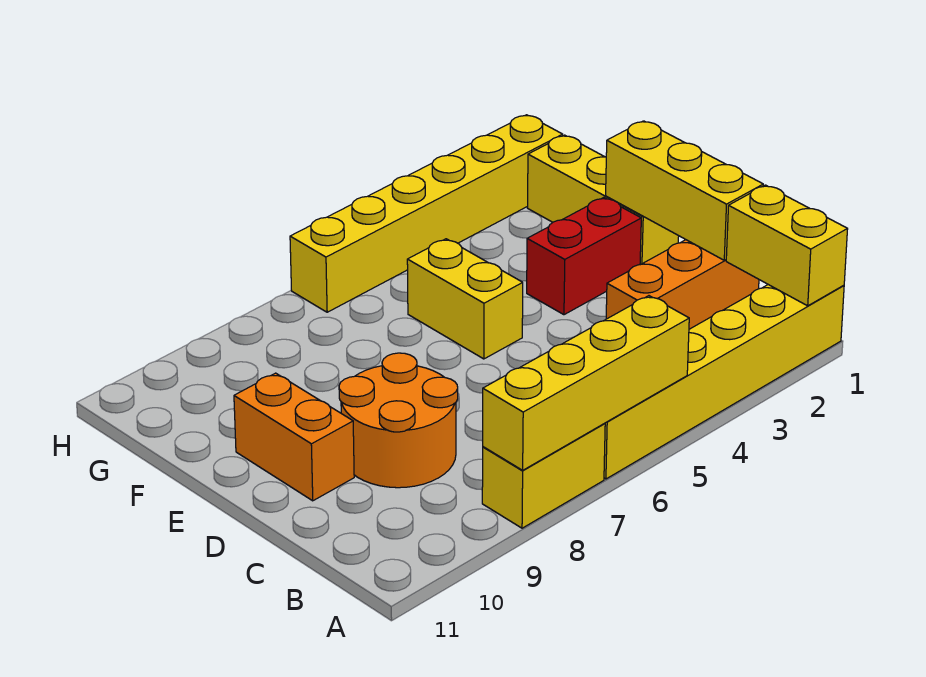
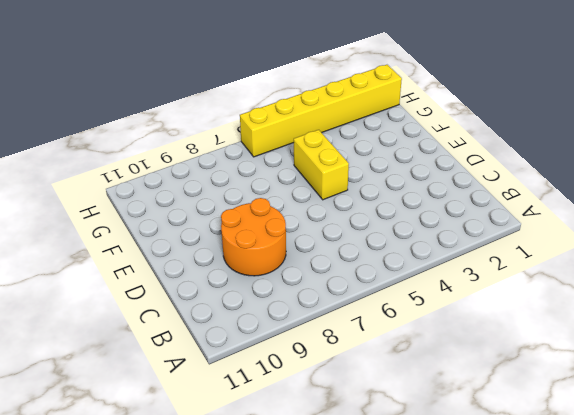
none -> yellow 1x6 brick [604,285,844,479]
none -> yellow 1x2 brick [482,423,605,528]
none -> orange 1x3 brick [606,240,759,329]

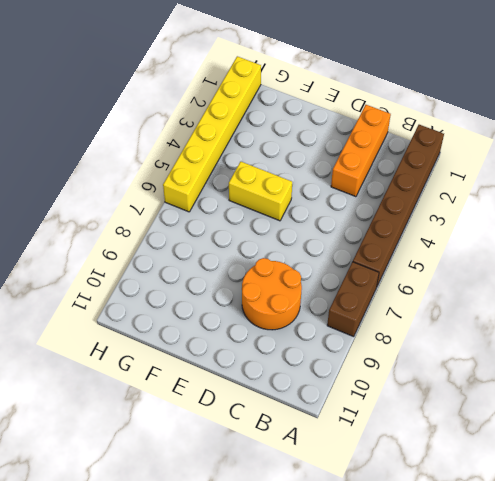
brown 1x6 brick [353,125,444,286] -> yellow 1x6 brick [604,285,844,479]
brown 1x2 brick [327,262,379,337] -> yellow 1x2 brick [482,423,605,528]
none -> orange 1x2 brick [234,373,354,501]
none -> yellow 1x3 brick [528,135,679,265]
none -> red 1x2 brick [527,197,641,315]

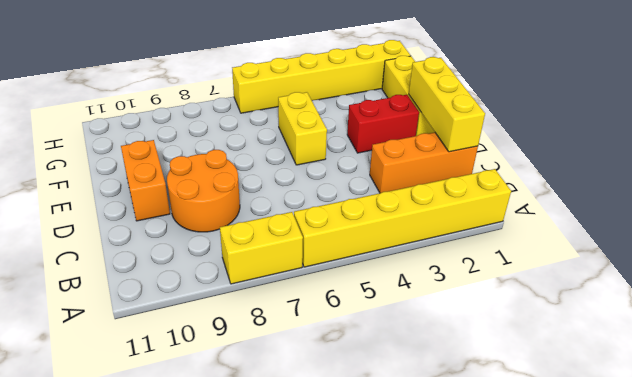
none -> yellow 1x2 brick [726,185,848,306]
none -> yellow 1x4 brick [483,296,689,470]

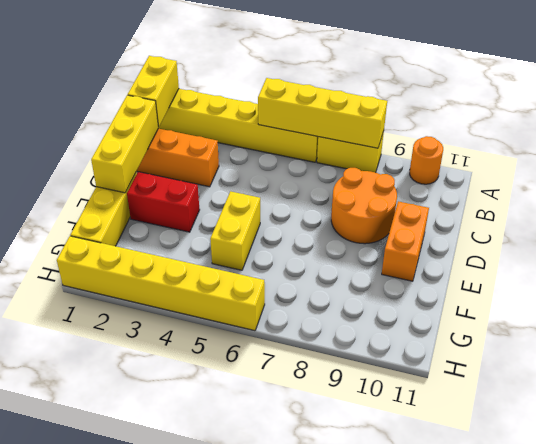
orange 1x1 round brick [410,136,443,184] -> none

